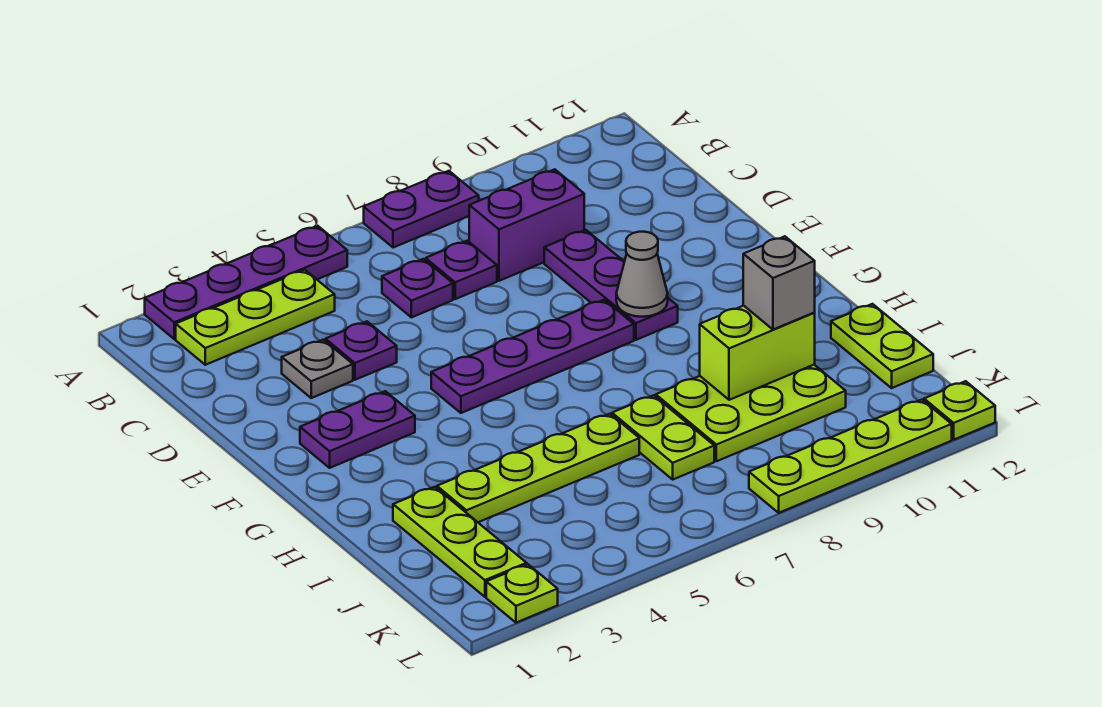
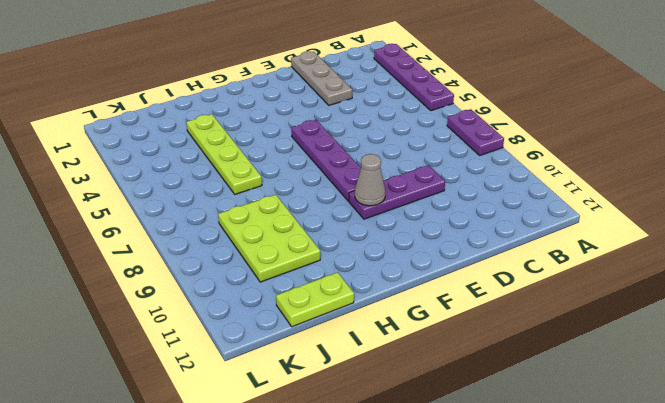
grey 1x3 plate [291,51,352,105] -> grey 1x1 plate [282,340,353,398]
none -> lime 1x3 plate [176,270,335,365]
none -> purple 1x1 plate [382,259,453,317]
none -> purple 1x1 plate [426,241,497,299]

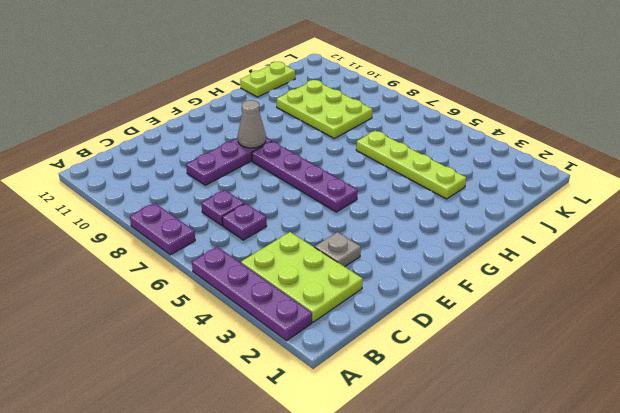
lime 2x3 plate [241,232,363,322] -> lime 1x3 plate [176,270,335,365]
none -> purple 1x2 brick [469,169,584,281]
none -> purple 1x1 plate [325,321,397,380]
none -> purple 1x2 plate [300,391,415,468]

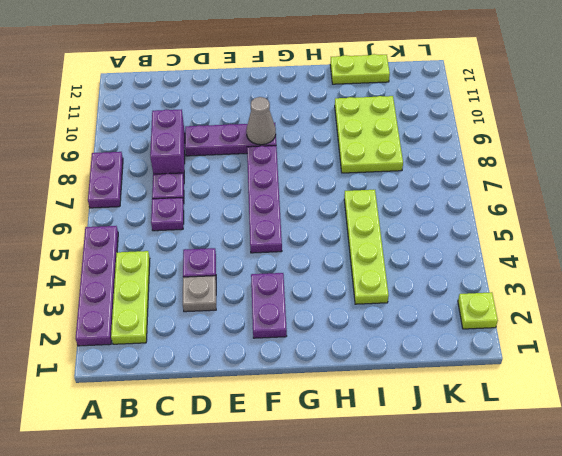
none -> lime 1x3 plate [393,487,527,597]
none -> lime 1x2 plate [612,395,714,479]
none -> lime 1x4 plate [749,400,952,513]

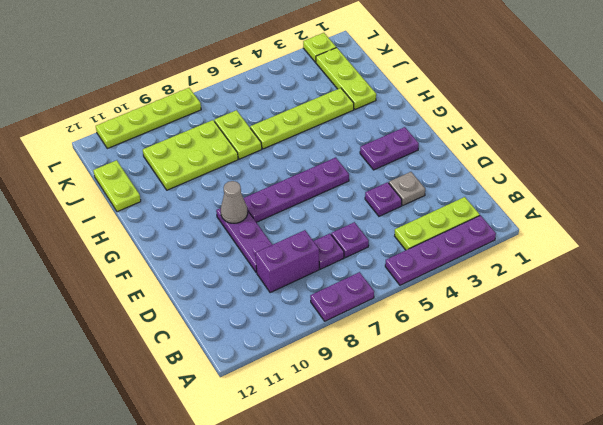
none -> lime 1x1 plate [924,381,995,440]
none -> lime 1x2 brick [700,306,815,400]
none -> grey 1x1 brick [743,236,815,329]

